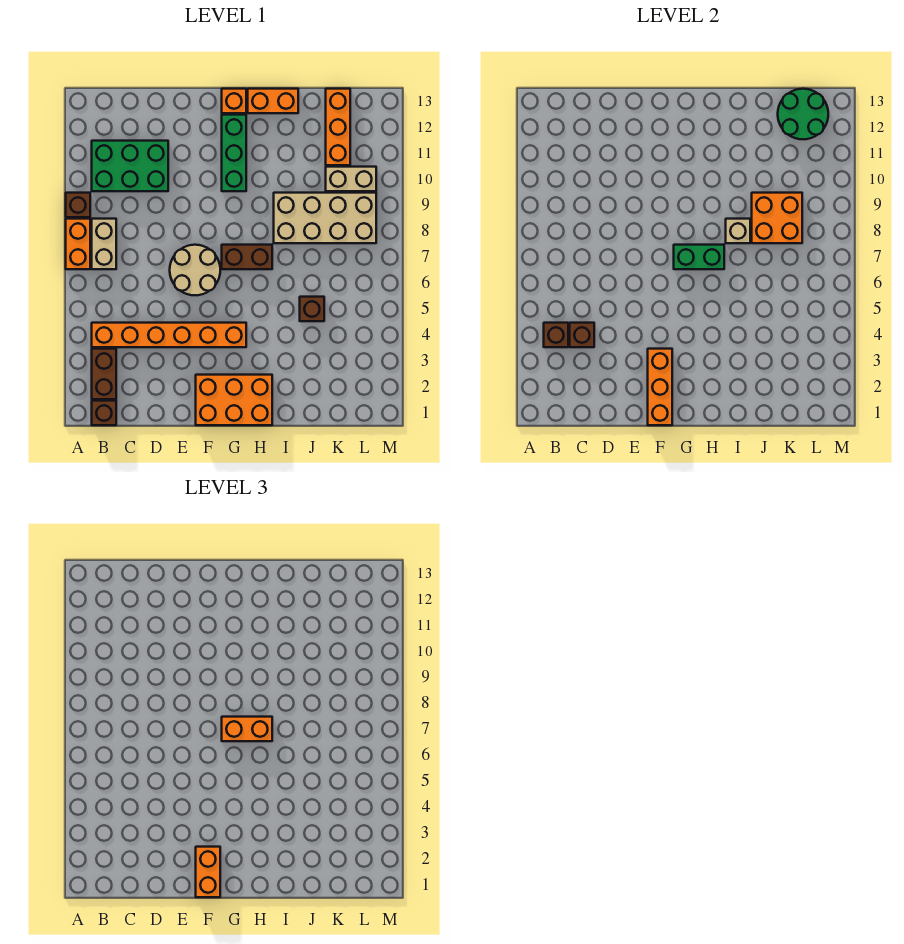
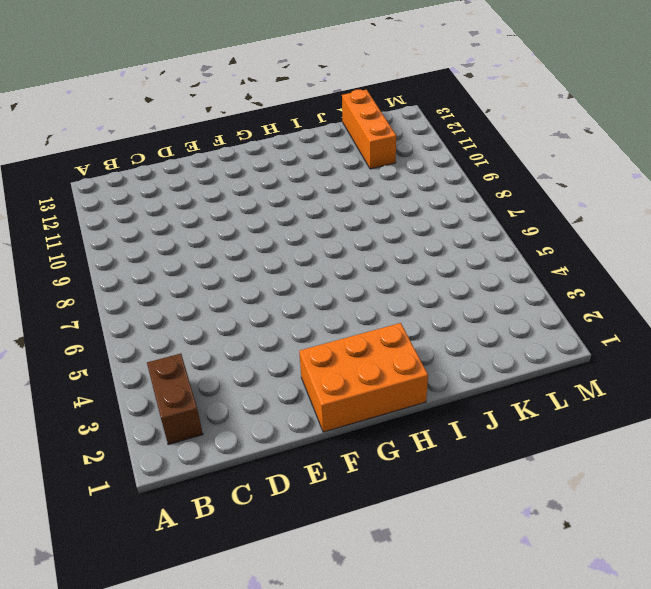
none -> orange 1x2 brick [66,219,90,269]
none -> brown 1x1 brick [66,193,90,217]
none -> brown 1x1 brick [92,401,116,425]

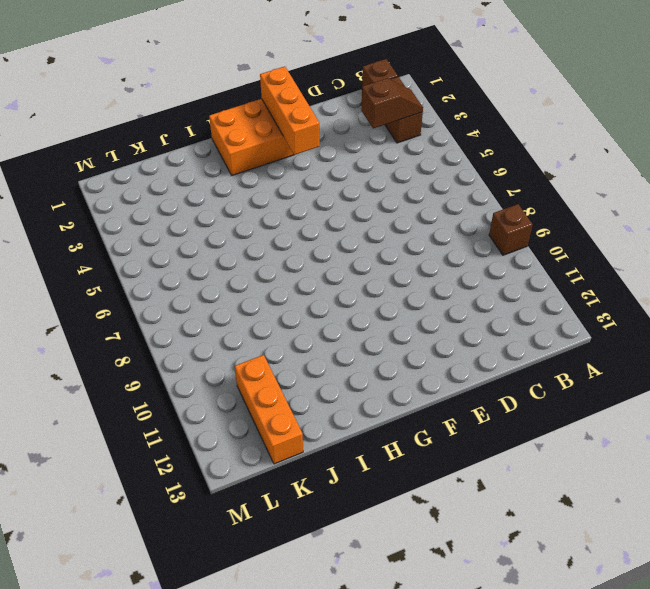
brown 1x2 slope [361,78,423,128] -> none
none -> orange 1x2 brick [66,219,90,269]
none -> orange 1x6 brick [92,323,246,347]
none -> tan 1x2 brick [92,219,116,269]

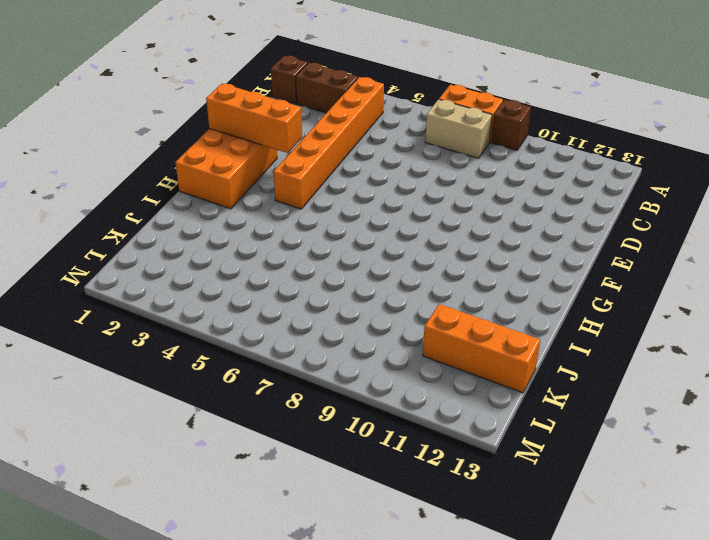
none -> green 2x3 brick [92,141,168,191]
none -> tan 2x2 round brick [170,245,220,295]
none -> brown 1x2 brick [222,245,272,269]

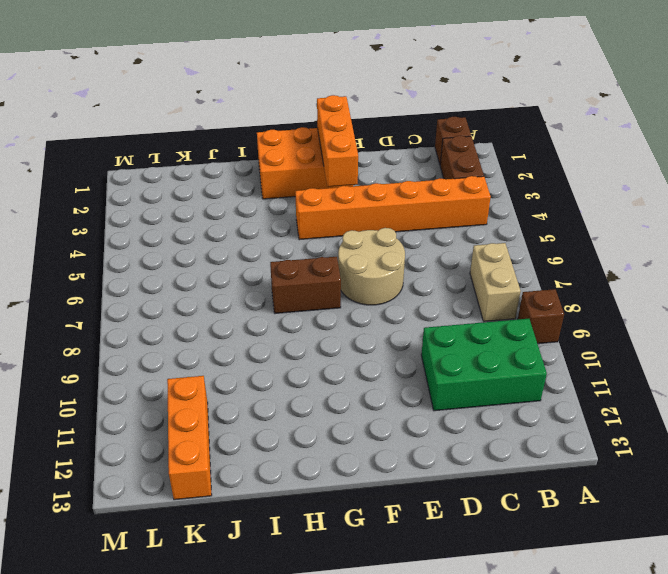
none -> orange 1x2 brick [66,219,90,269]
none -> green 1x3 brick [222,115,246,191]
none -> orange 1x1 brick [222,89,246,113]

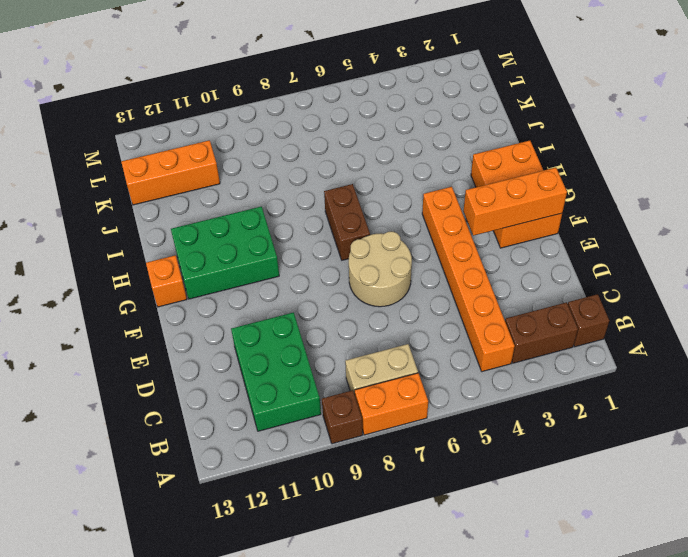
green 2x3 brick [171,207,279,299] -> green 1x3 brick [222,115,246,191]
none -> orange 1x2 brick [248,89,298,113]
none -> tan 2x4 brick [274,193,376,243]
none -> brown 1x1 brick [300,297,324,321]

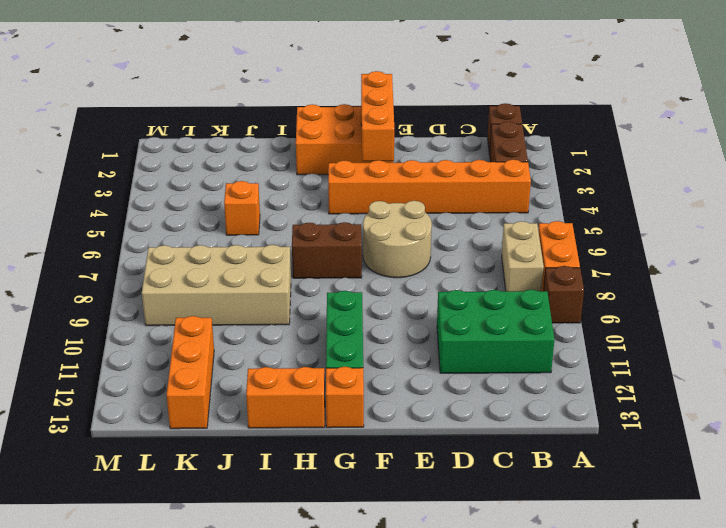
orange 1x1 brick [224,181,260,235] -> brown 1x1 brick [300,297,324,321]
none -> tan 1x2 brick [326,167,376,191]
none -> brown 1x1 brick [544,323,568,347]
none -> brown 1x1 brick [570,323,594,347]

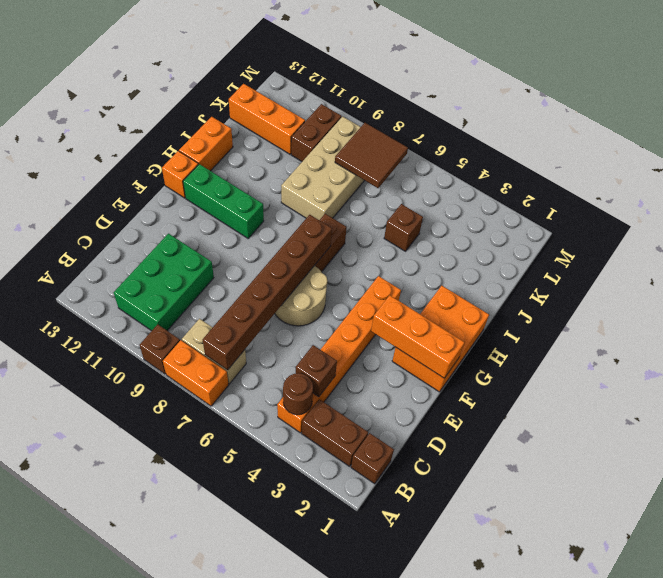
brown 1x1 round brick [283,373,313,415] -> brown 1x1 brick [544,323,568,347]
brown 1x6 brick [203,215,332,370] -> green 1x2 brick [674,245,724,269]
brown 2x2 tile [335,123,408,188] -> orange 2x2 brick [752,193,802,243]
brown 1x2 brick [291,104,342,161] -> tan 1x2 brick [326,167,376,191]
none -> tan 1x1 brick [726,219,750,243]
none -> green 2x2 round brick [778,89,828,139]
none -> orange 1x2 brick [196,847,220,897]

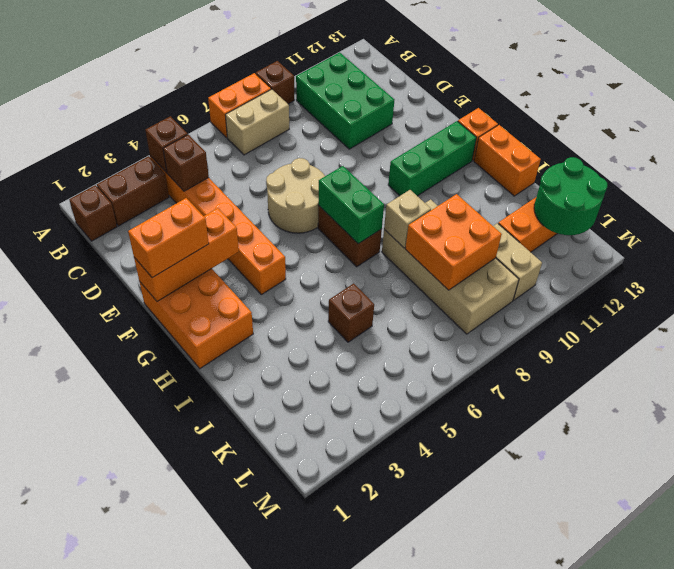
none -> orange 1x2 brick [222,717,272,741]

